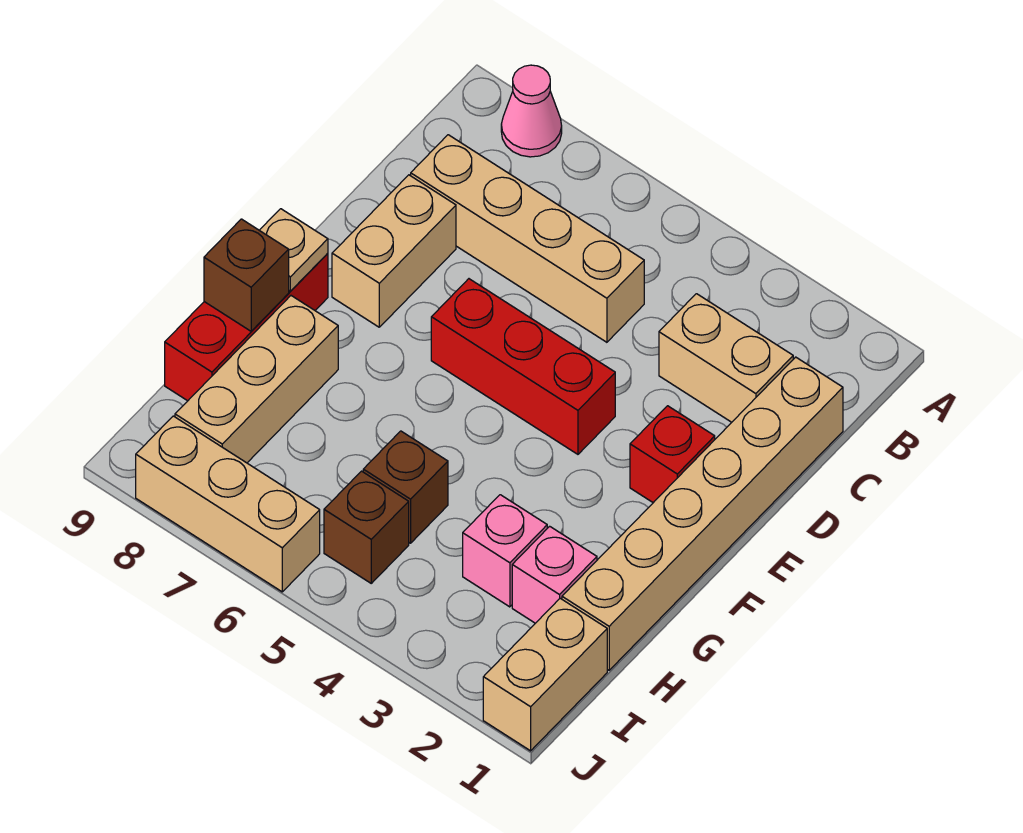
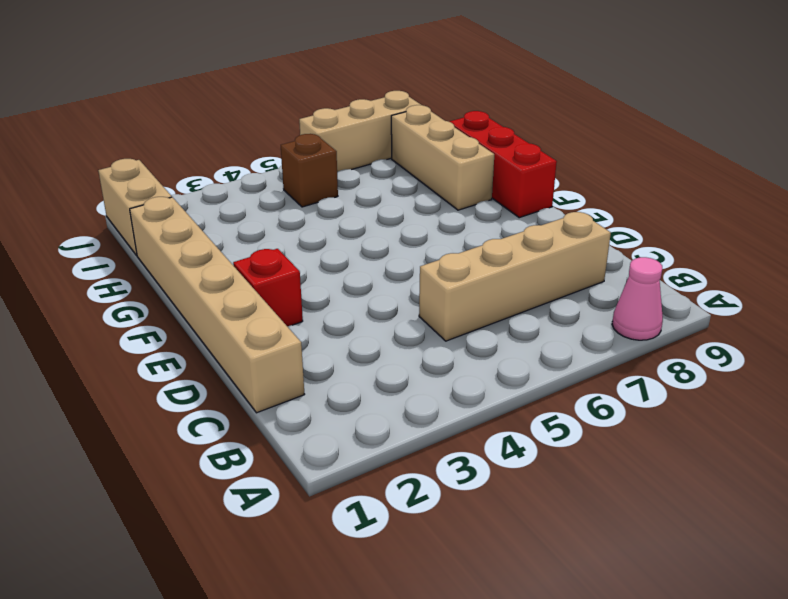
none -> tan 1x2 brick [659,294,793,422]
none -> tan 1x2 brick [332,175,456,327]
none -> red 1x3 brick [431,279,615,454]

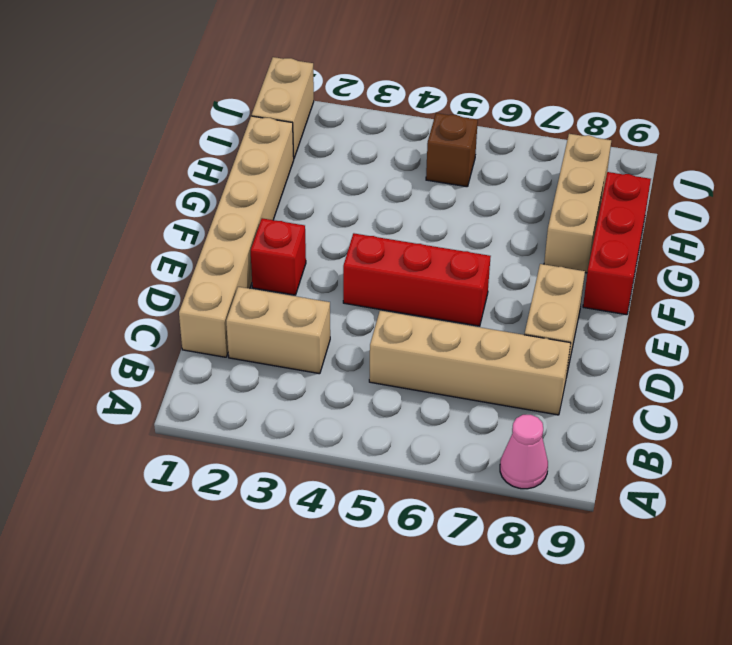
none -> pink 1x1 brick [512,526,597,623]
none -> pink 1x1 brick [463,495,547,607]
none -> brown 1x1 brick [363,431,448,543]

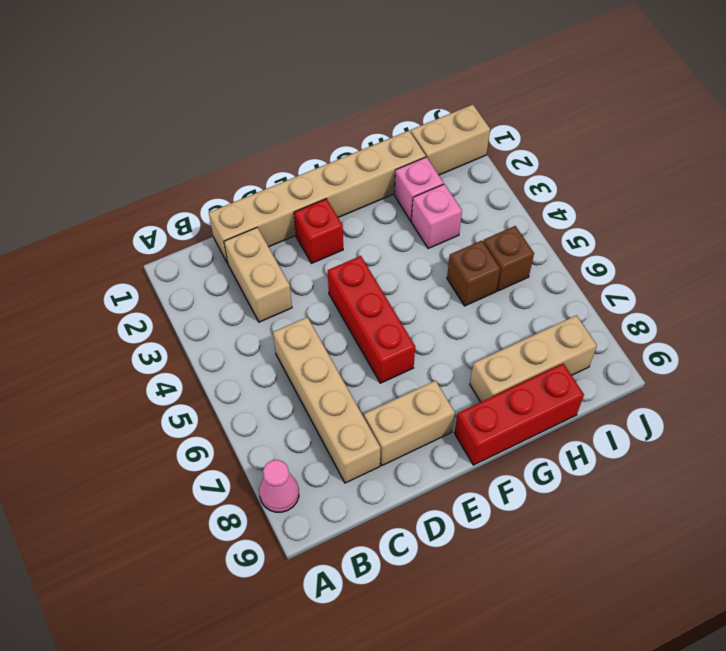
none -> tan 1x3 brick [136,416,320,592]
none -> tan 1x1 plate [259,209,328,291]
none -> brown 1x1 brick [204,219,289,331]

